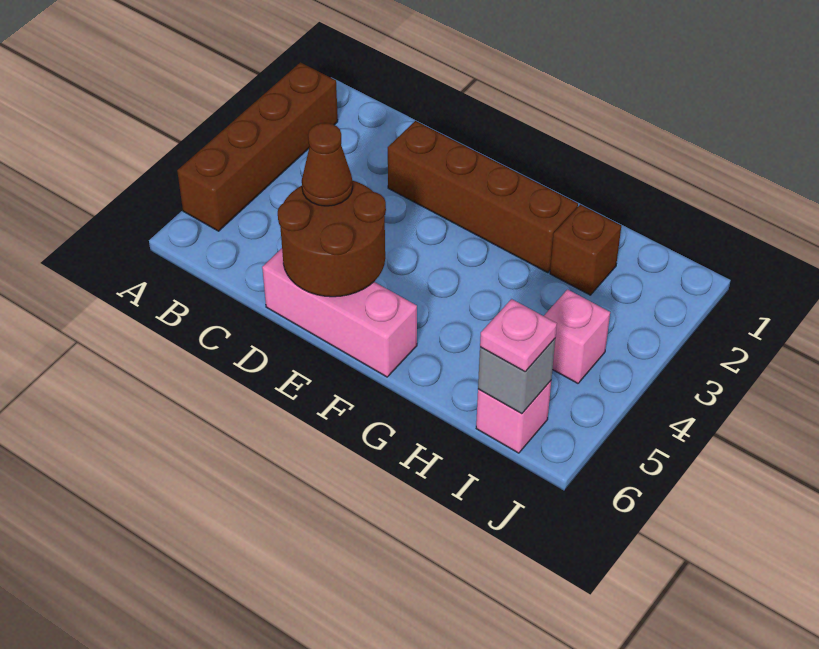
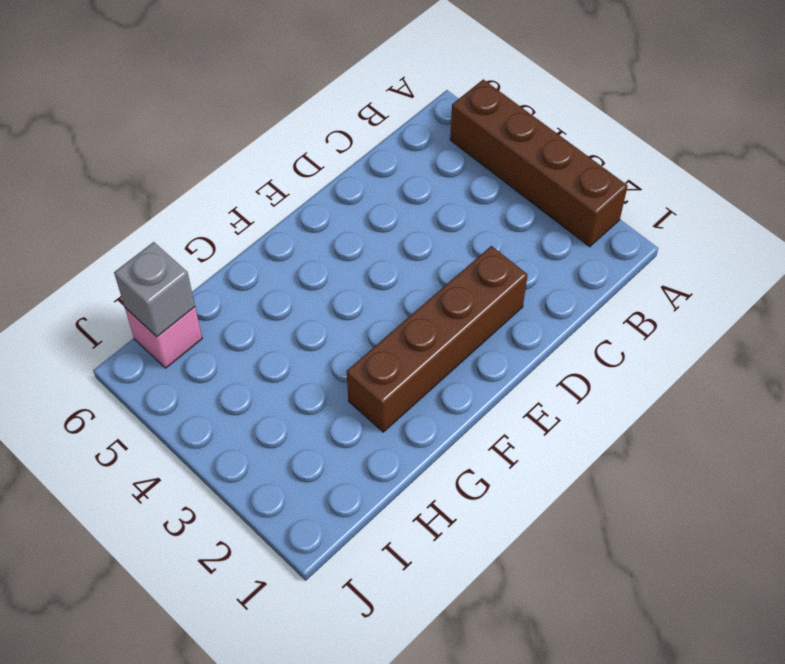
none -> pink 1x3 brick [262,248,417,377]
none -> brown 1x1 brick [550,205,621,295]

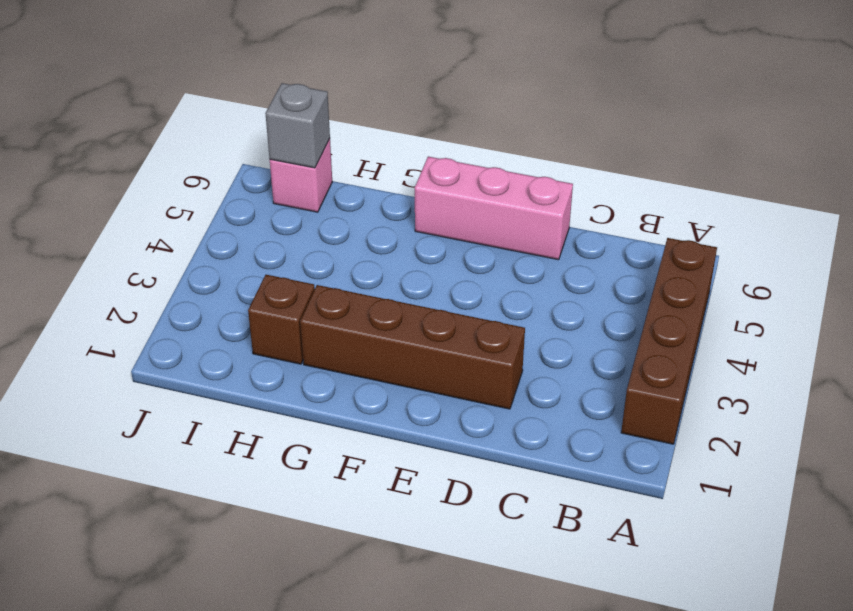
none -> pink 1x1 brick [544,289,610,383]
none -> brown 2x2 round brick [278,180,386,297]

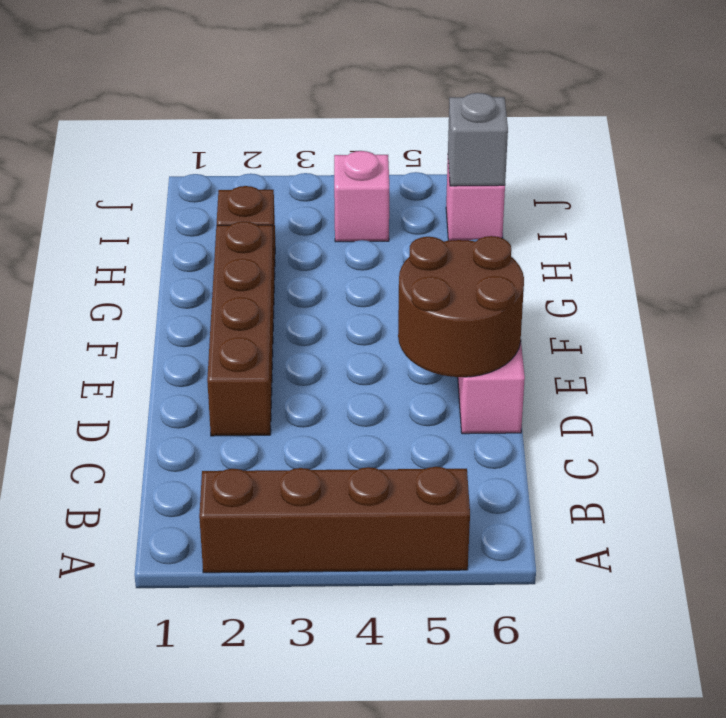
none -> brown 1x1 cone [302,123,353,206]
none -> pink 1x1 plate [480,299,557,372]

